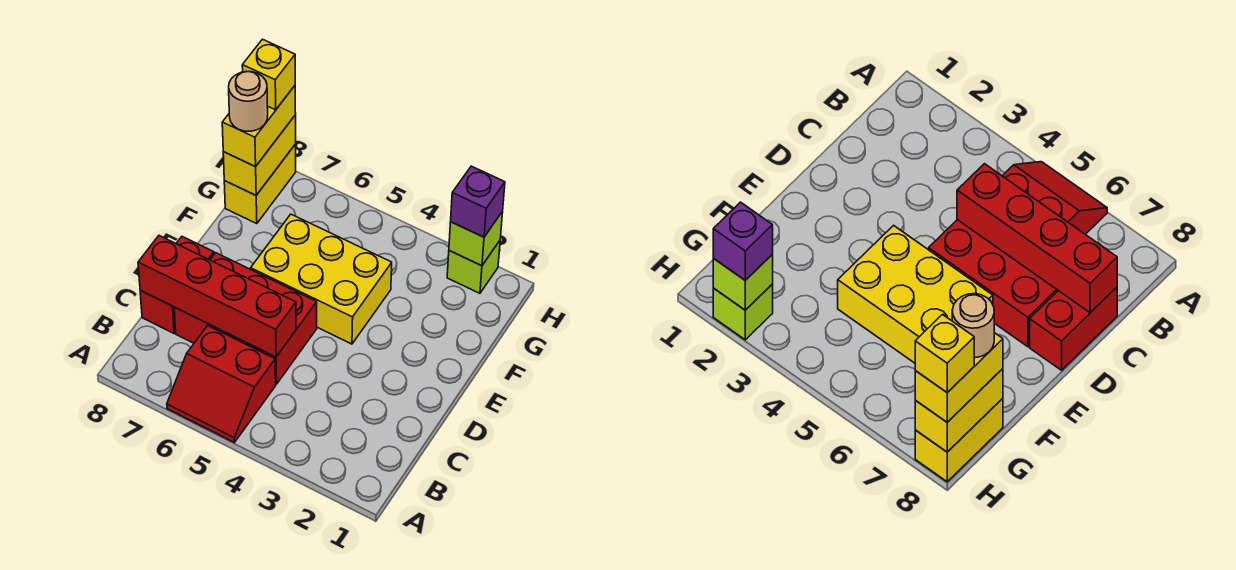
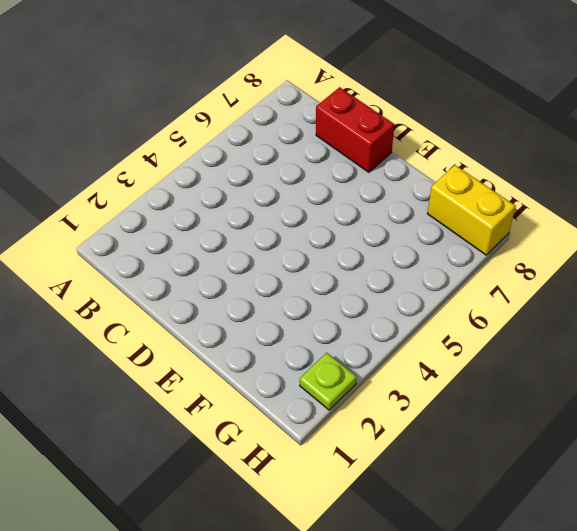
lime 1x1 plate [300,353,357,410] -> lime 1x1 brick [447,241,500,293]
none -> red 2x2 slope [167,326,276,443]
none -> red 2x3 brick [174,253,317,384]
none -> yellow 2x3 brick [251,214,392,344]

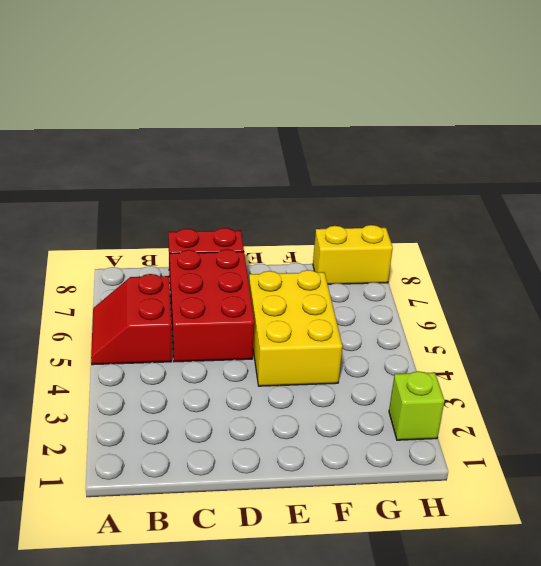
none -> red 1x4 brick [138,236,296,357]
none -> yellow 1x2 brick [223,115,296,195]
none -> lime 1x1 brick [449,211,503,266]

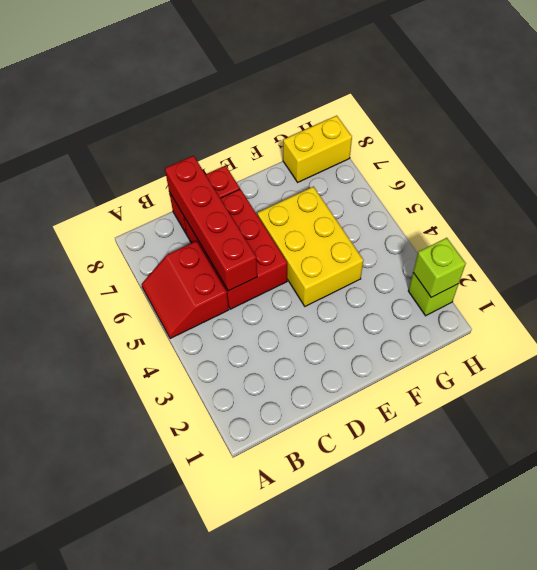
none -> yellow 1x2 brick [223,115,296,195]
none -> yellow 1x2 brick [222,86,296,167]
none -> purple 1x1 brick [451,166,505,237]

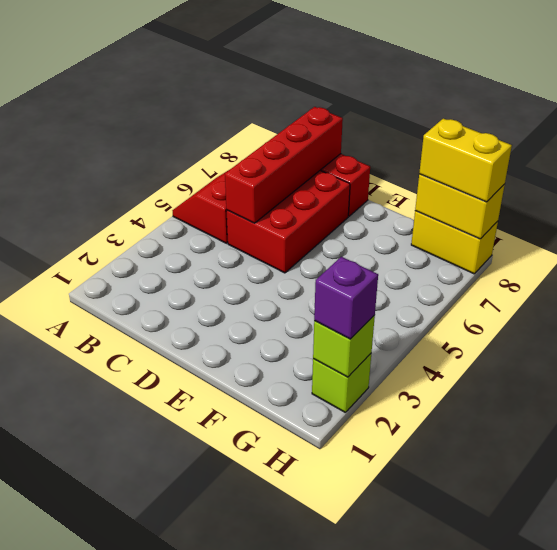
none -> yellow 2x3 brick [251,214,392,344]
none -> tan 1x1 round brick [229,72,268,131]
none -> yellow 1x1 brick [242,39,295,110]

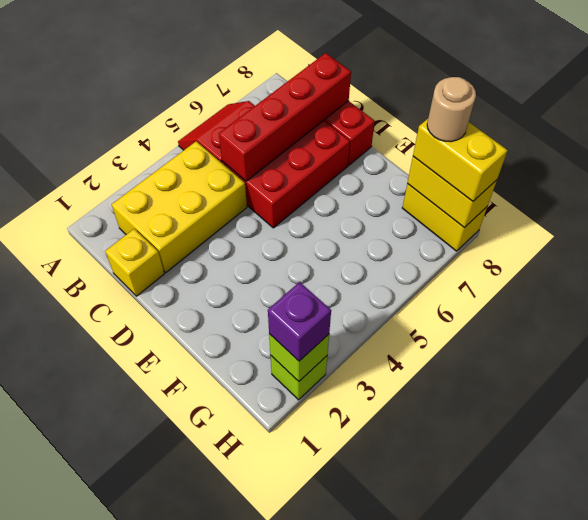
yellow 2x3 brick [112,141,247,272] -> yellow 2x3 brick moved to [251,214,392,344]
yellow 1x1 brick [105,229,164,296] -> yellow 1x1 brick moved to [242,39,295,110]

